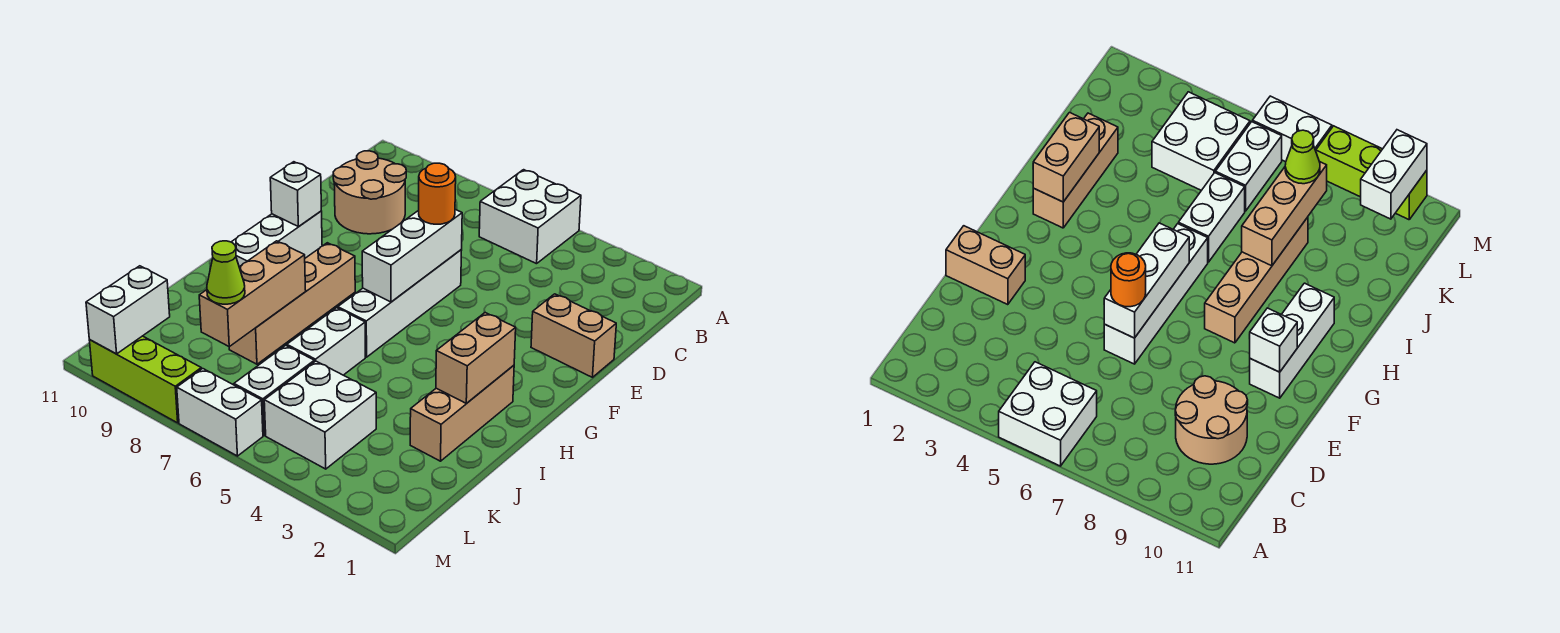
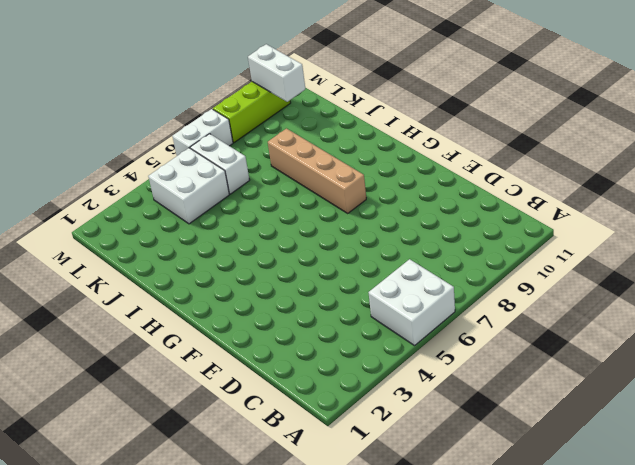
none -> tan 2x2 round brick [333,151,406,234]
none -> tan 1x2 brick [531,294,616,377]
none -> white 1x4 brick [338,250,462,357]

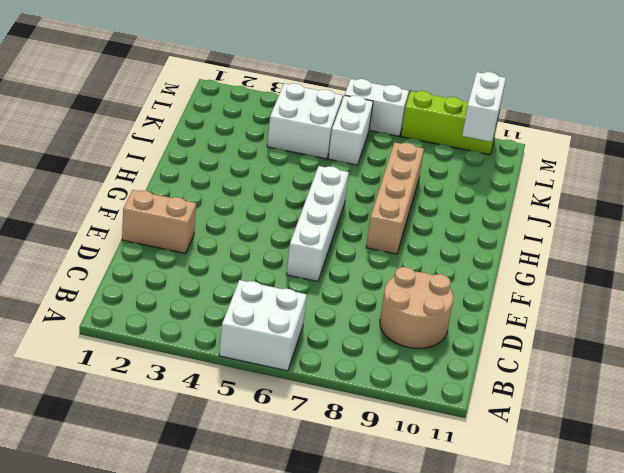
none -> white 1x3 brick [232,211,322,267]
none -> tan 1x3 brick [410,365,514,461]
none -> white 1x2 brick [287,308,365,375]

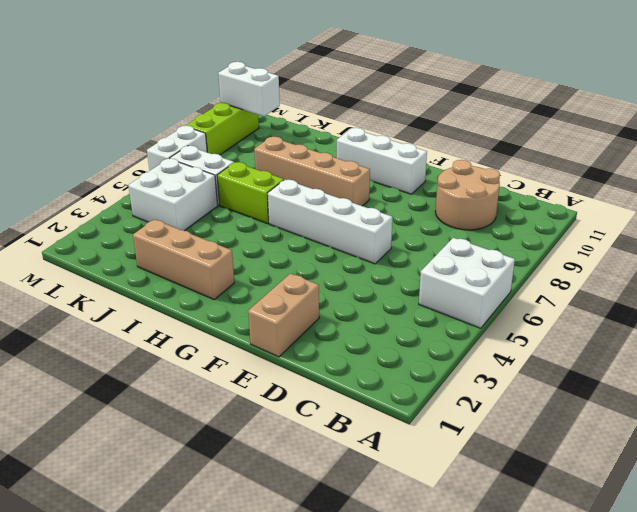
lime 1x2 brick [217,162,284,224] -> white 1x2 brick [287,308,365,375]
none -> white 1x3 brick [362,209,462,302]
none -> white 1x1 brick [270,162,321,227]
none -> tan 1x2 brick [436,313,516,404]

